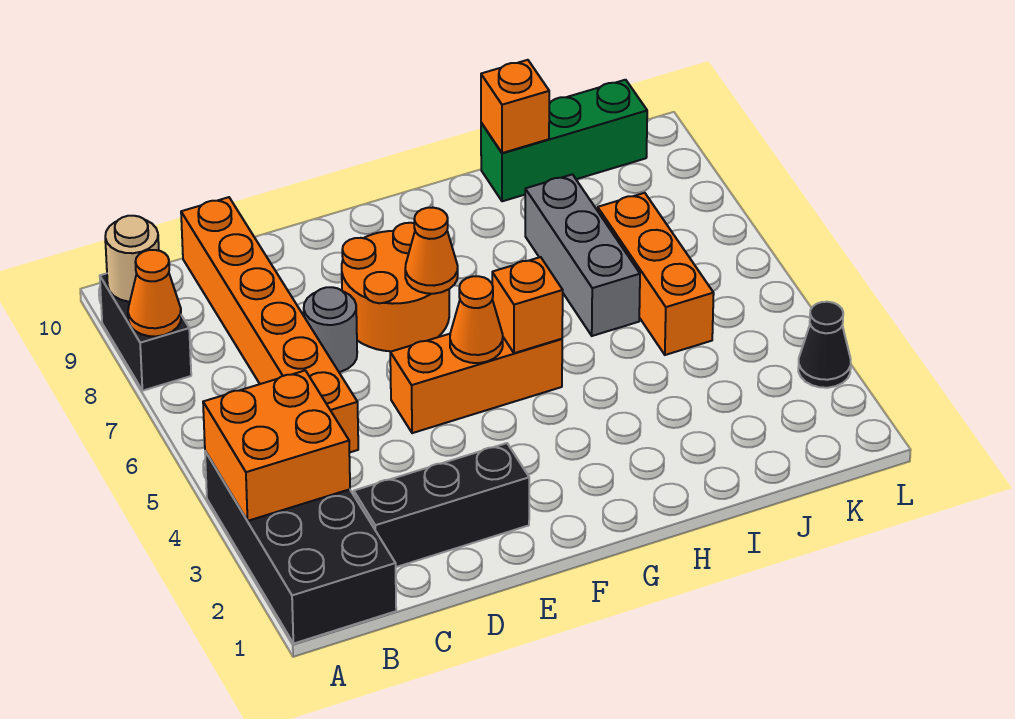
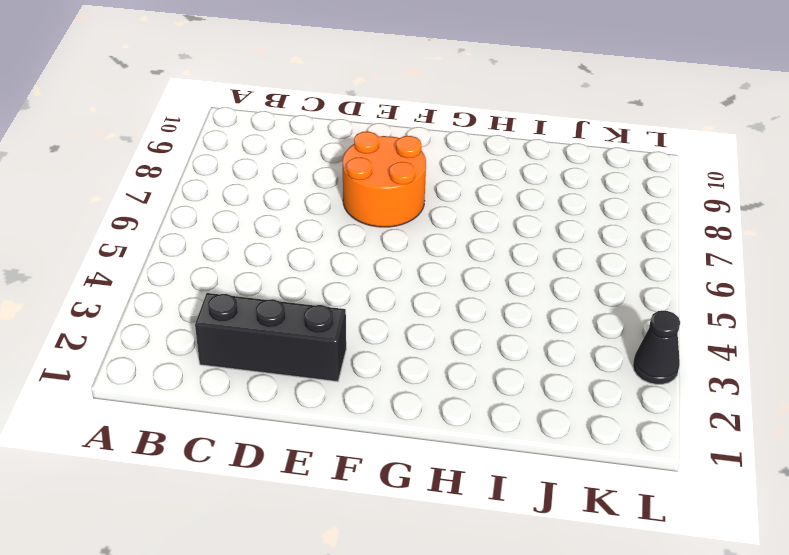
none -> black 2x4 brick [205,451,396,644]
none -> black 1x2 brick [100,273,191,391]
none -> orange 1x6 brick [181,197,358,453]

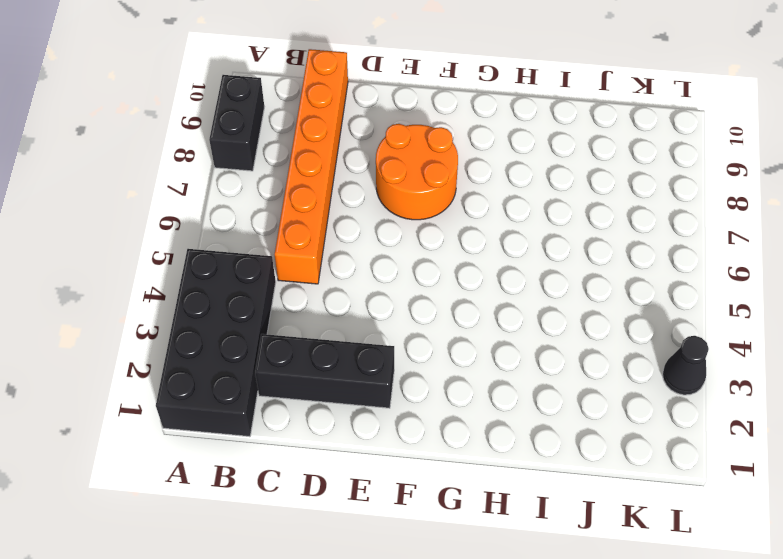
none -> grey 1x1 round brick [304,287,357,372]
none -> orange 1x3 brick [390,334,562,433]
none -> grey 1x3 brick [525,174,640,336]

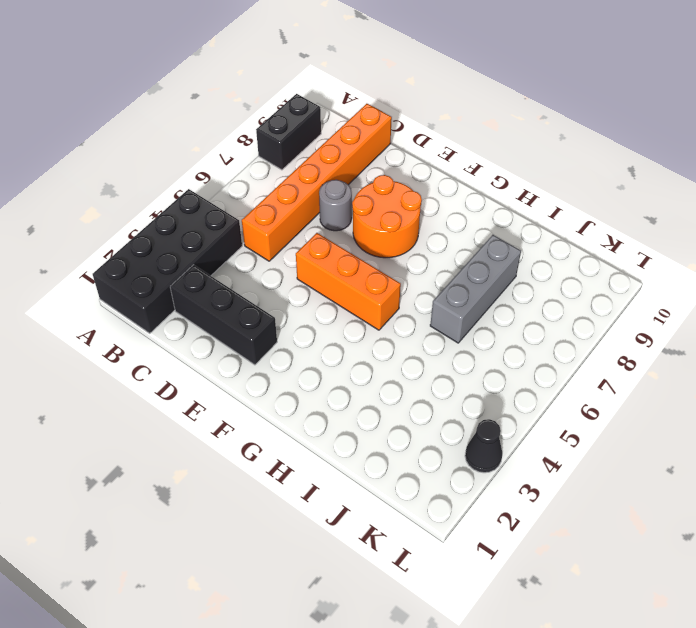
none -> green 1x3 brick [481,80,647,201]
none -> orange 1x3 brick [598,193,714,355]
none -> orange 2x2 brick [203,370,350,521]

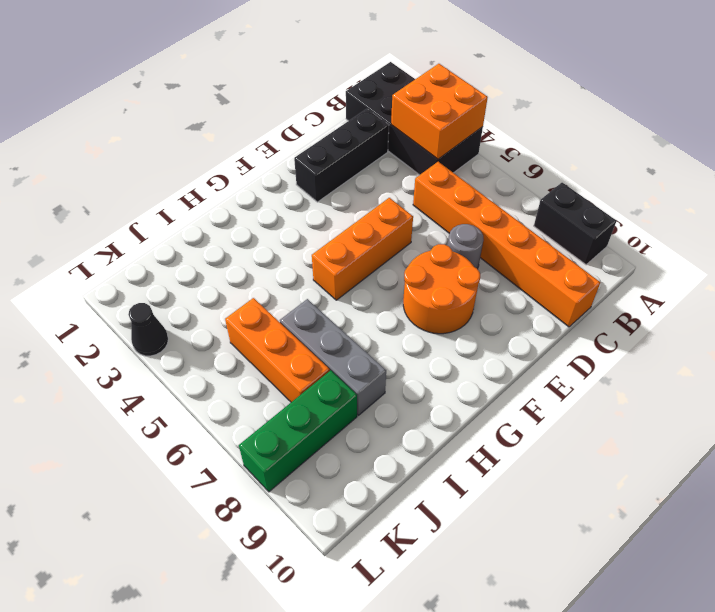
green 1x3 brick [239,370,357,492] -> green 1x3 brick moved to [481,80,647,201]
none -> orange 1x1 cone [128,250,181,336]
none -> tan 1x1 round brick [105,216,159,302]
none -> orange 1x1 cone [450,276,503,363]

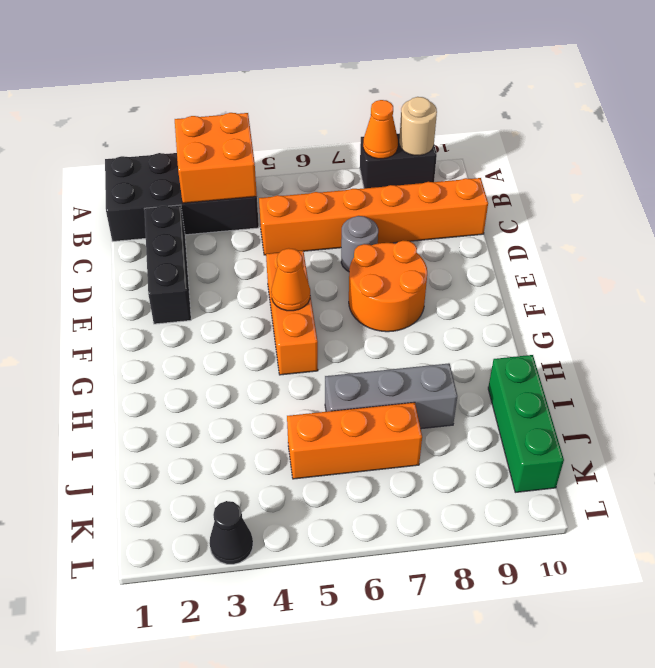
none -> orange 1x1 cone [405,208,458,294]
none -> orange 1x1 brick [492,257,563,353]
none -> orange 1x1 brick [481,60,549,153]

